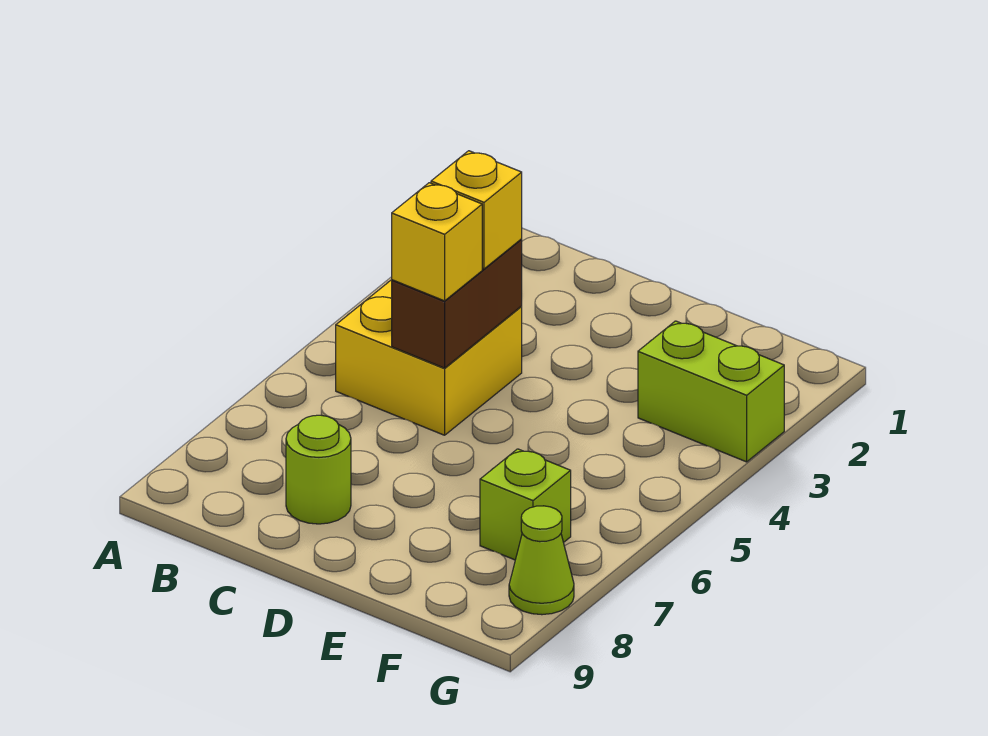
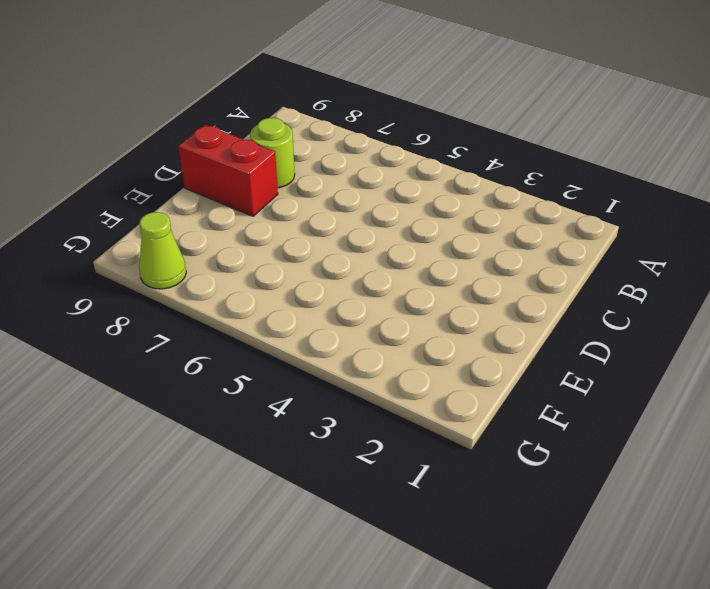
red 1x2 brick [179,125,278,216] -> none
none -> yellow 2x2 brick [336,280,522,435]
none -> lime 1x2 brick [638,321,784,462]

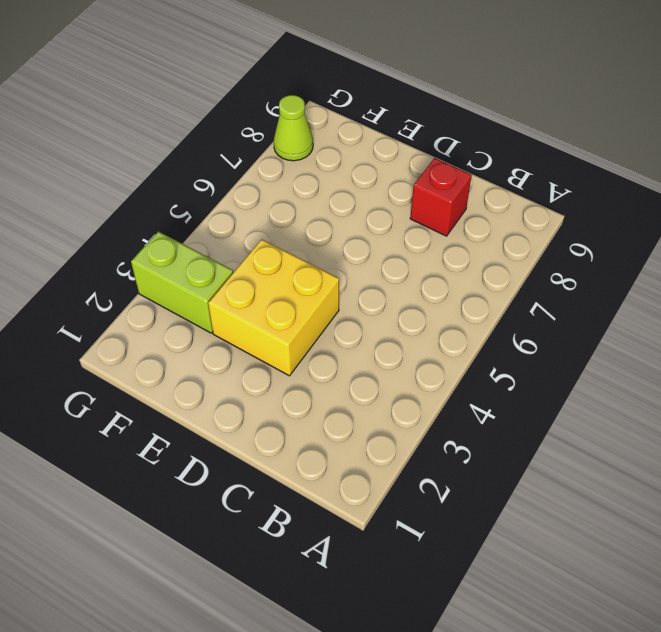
red 1x1 brick [410,158,472,236] -> lime 1x1 round brick [286,415,351,524]
yellow 2x2 brick [208,239,339,376] -> yellow 2x2 brick moved to [336,280,522,435]
none -> lime 1x1 brick [480,449,571,560]
none -> brown 1x2 brick [392,240,522,368]

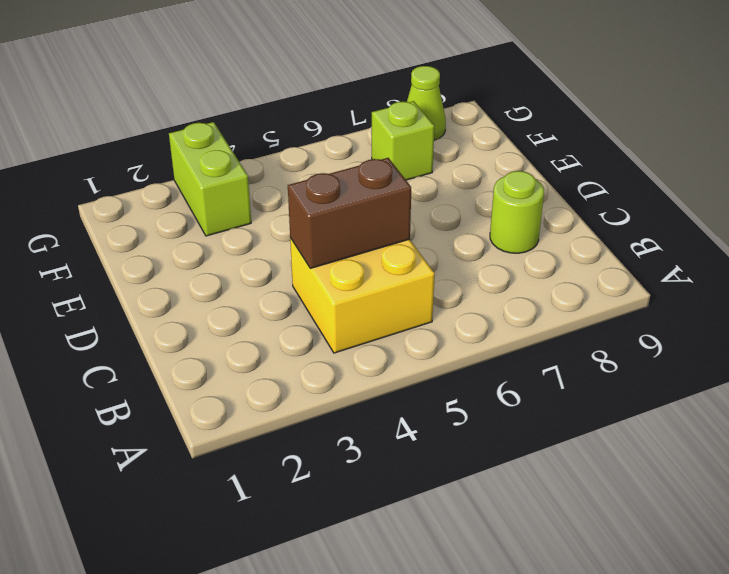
none -> yellow 1x1 brick [431,151,522,269]
none -> yellow 1x1 brick [392,183,482,301]

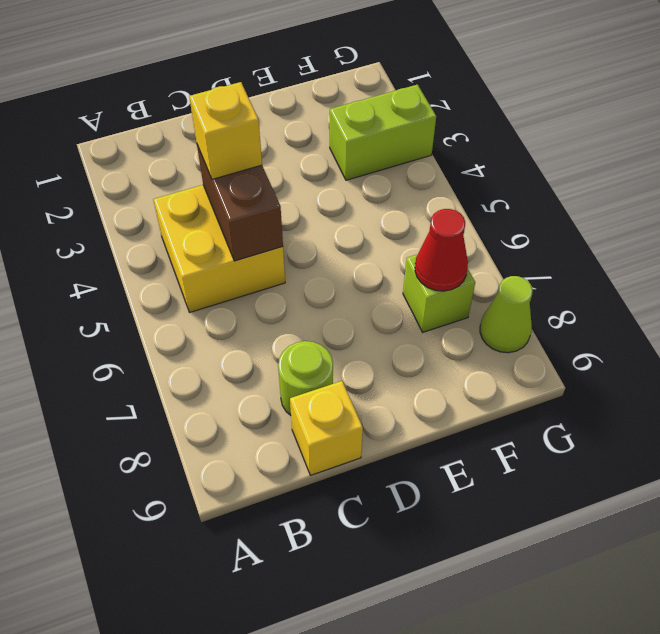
yellow 1x1 brick [290,381,363,475] -> yellow 1x1 brick moved to [392,183,482,301]
red 1x1 cone [415,209,468,291] -> none

